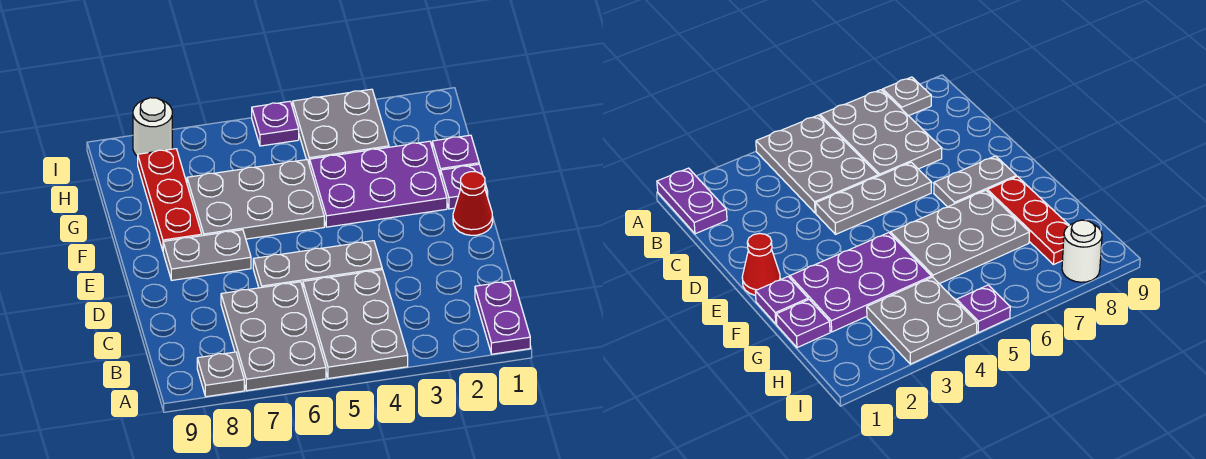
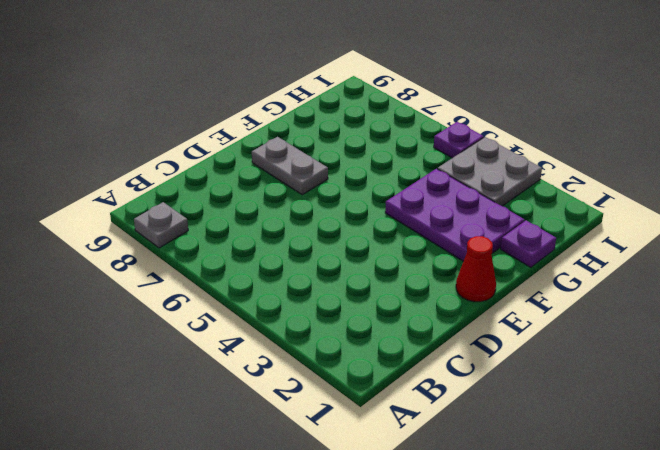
none -> purple 1x2 plate [475,281,530,354]
none -> grey 2x3 plate [303,270,408,379]
none -> grey 2x3 plate [221,282,326,391]

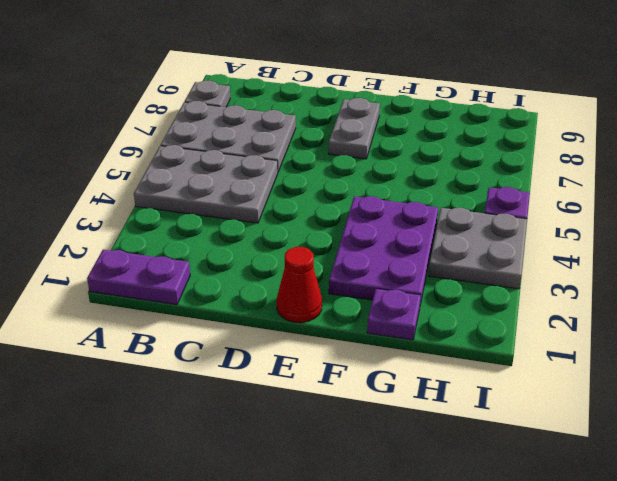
none -> grey 1x3 plate [253,241,382,288]
none -> purple 1x1 plate [441,164,488,209]
none -> grey 2x3 plate [187,160,324,239]

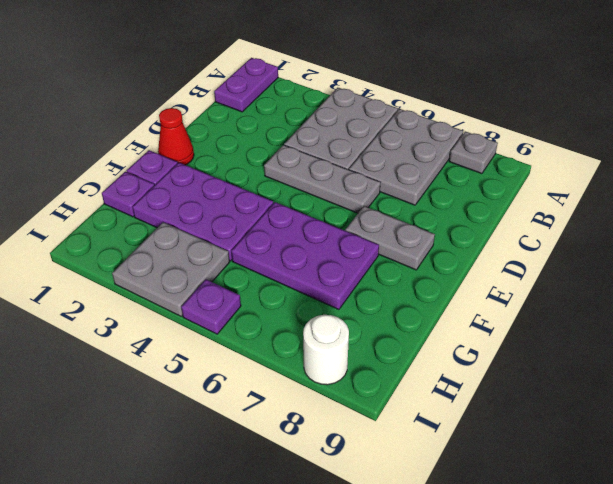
purple 2x3 plate [231,202,379,310] -> grey 2x3 plate [187,160,324,239]
none -> red 1x3 plate [138,149,202,250]

